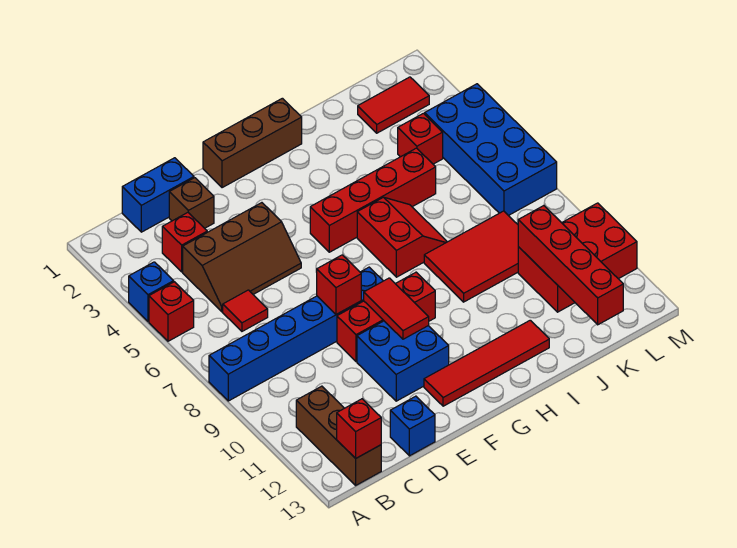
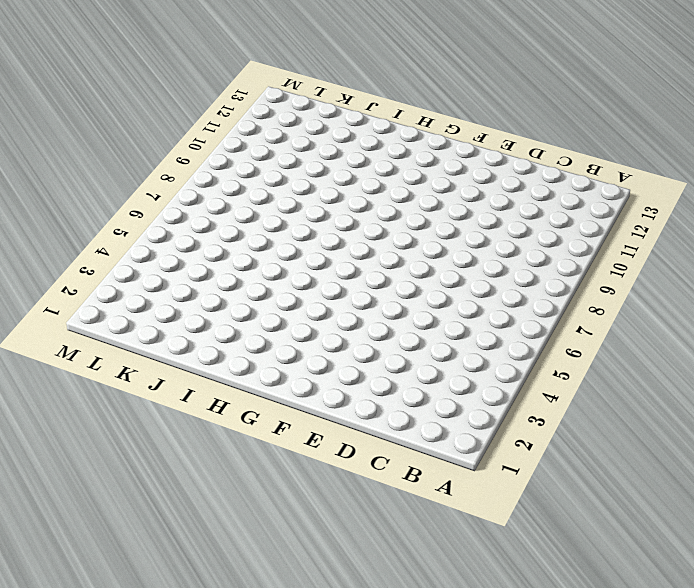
none -> blue 1x1 brick [129,262,174,321]
none -> red 1x1 brick [149,282,194,341]
none -> blue 1x6 brick [209,267,383,401]

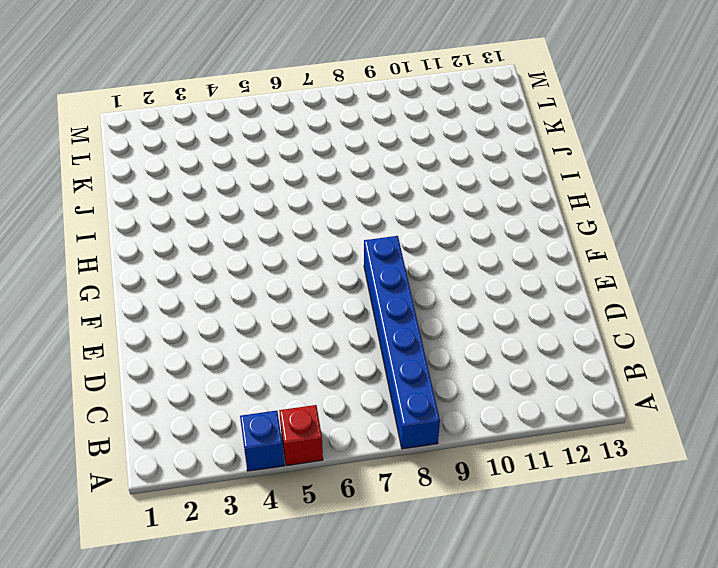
none -> brown 1x3 brick [296,386,381,485]
none -> blue 1x2 brick [122,158,194,232]
none -> red 1x1 brick [162,213,207,272]

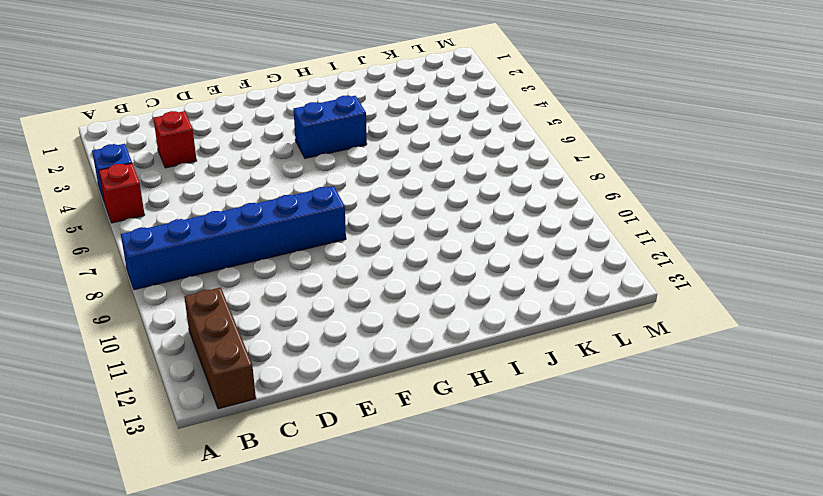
blue 1x2 brick [293,96,367,158] -> blue 1x2 brick moved to [122,158,194,232]
none -> brown 2x3 slope [183,203,301,312]
none -> red 1x1 tile [223,290,268,331]
none -> brown 1x1 brick [169,178,214,228]

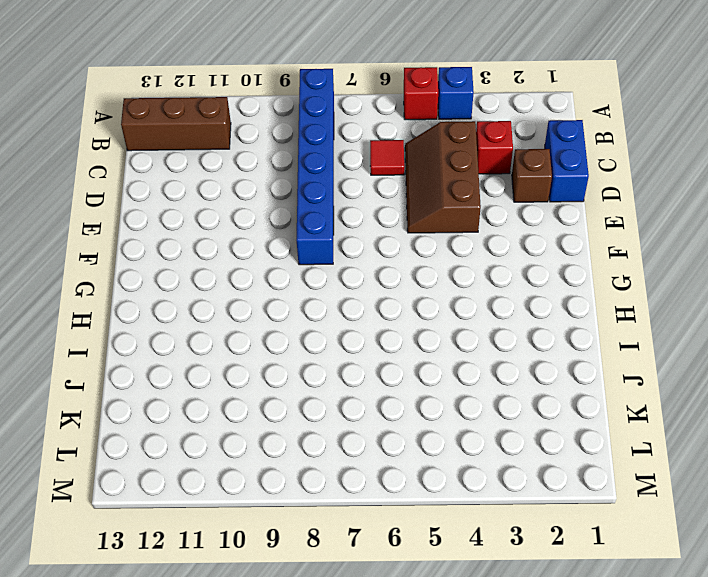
none -> blue 1x1 brick [390,396,435,456]
none -> red 1x3 brick [337,272,435,361]
none -> blue 2x2 brick [357,321,449,401]

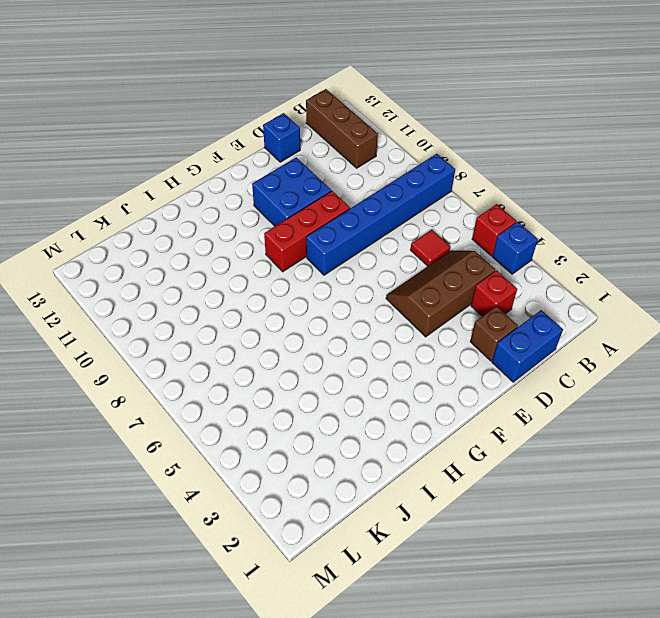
none -> brown 1x3 brick [203,98,302,188]
none -> red 1x4 tile [424,320,549,406]
none -> red 1x4 brick [310,148,436,252]

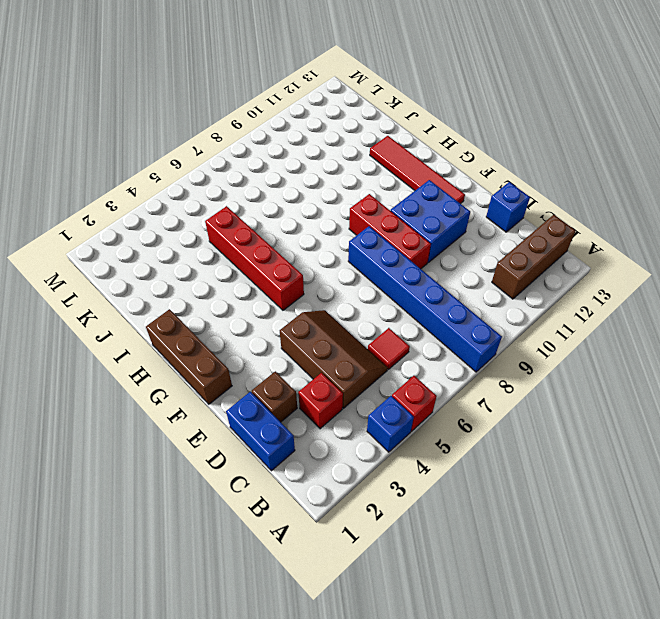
none -> red 2x2 slope [357,197,447,277]
none -> red 2x3 tile [424,211,518,302]
none -> red 1x2 tile [358,77,429,133]

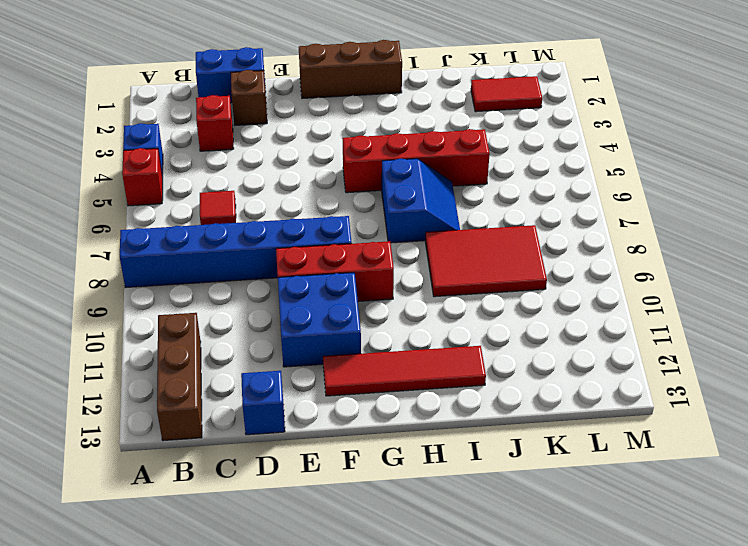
blue 2x2 slope [382,159,460,243] -> red 2x2 slope [357,197,447,277]
none -> brown 2x3 slope [183,203,301,312]
none -> red 1x1 brick [398,113,443,164]
none -> red 2x3 brick [518,203,637,312]

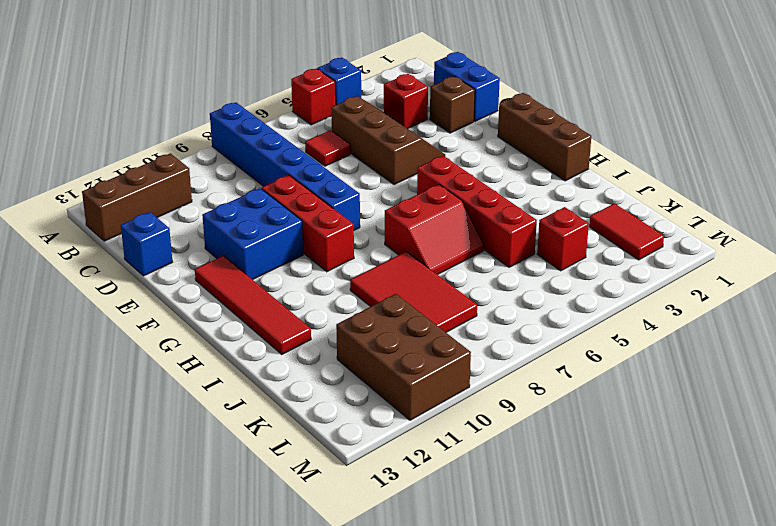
brown 2x3 slope [331,96,445,185] -> brown 2x3 slope turned to [183,203,301,312]
brown 2x3 brick [336,294,471,420] -> red 2x3 brick [518,203,637,312]
none -> blue 2x4 brick [425,84,557,216]
none -> red 1x1 brick [337,399,381,458]
none -> red 1x1 brick [317,255,361,314]

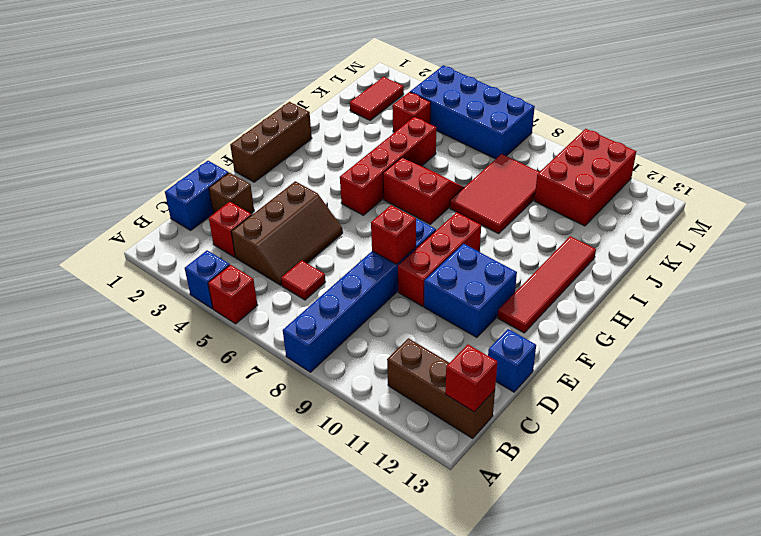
none -> red 1x2 tile [364,278,429,339]
none -> red 1x4 brick [518,206,623,325]

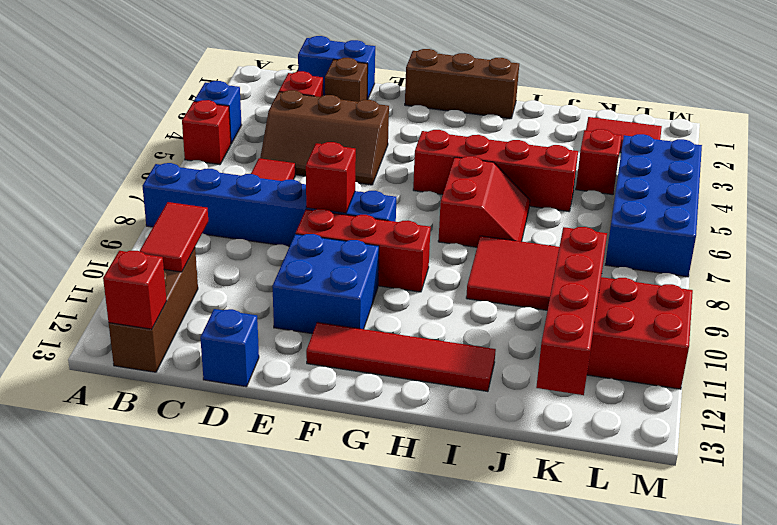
red 1x2 tile [140,202,208,272] -> red 1x2 tile moved to [364,278,429,339]

